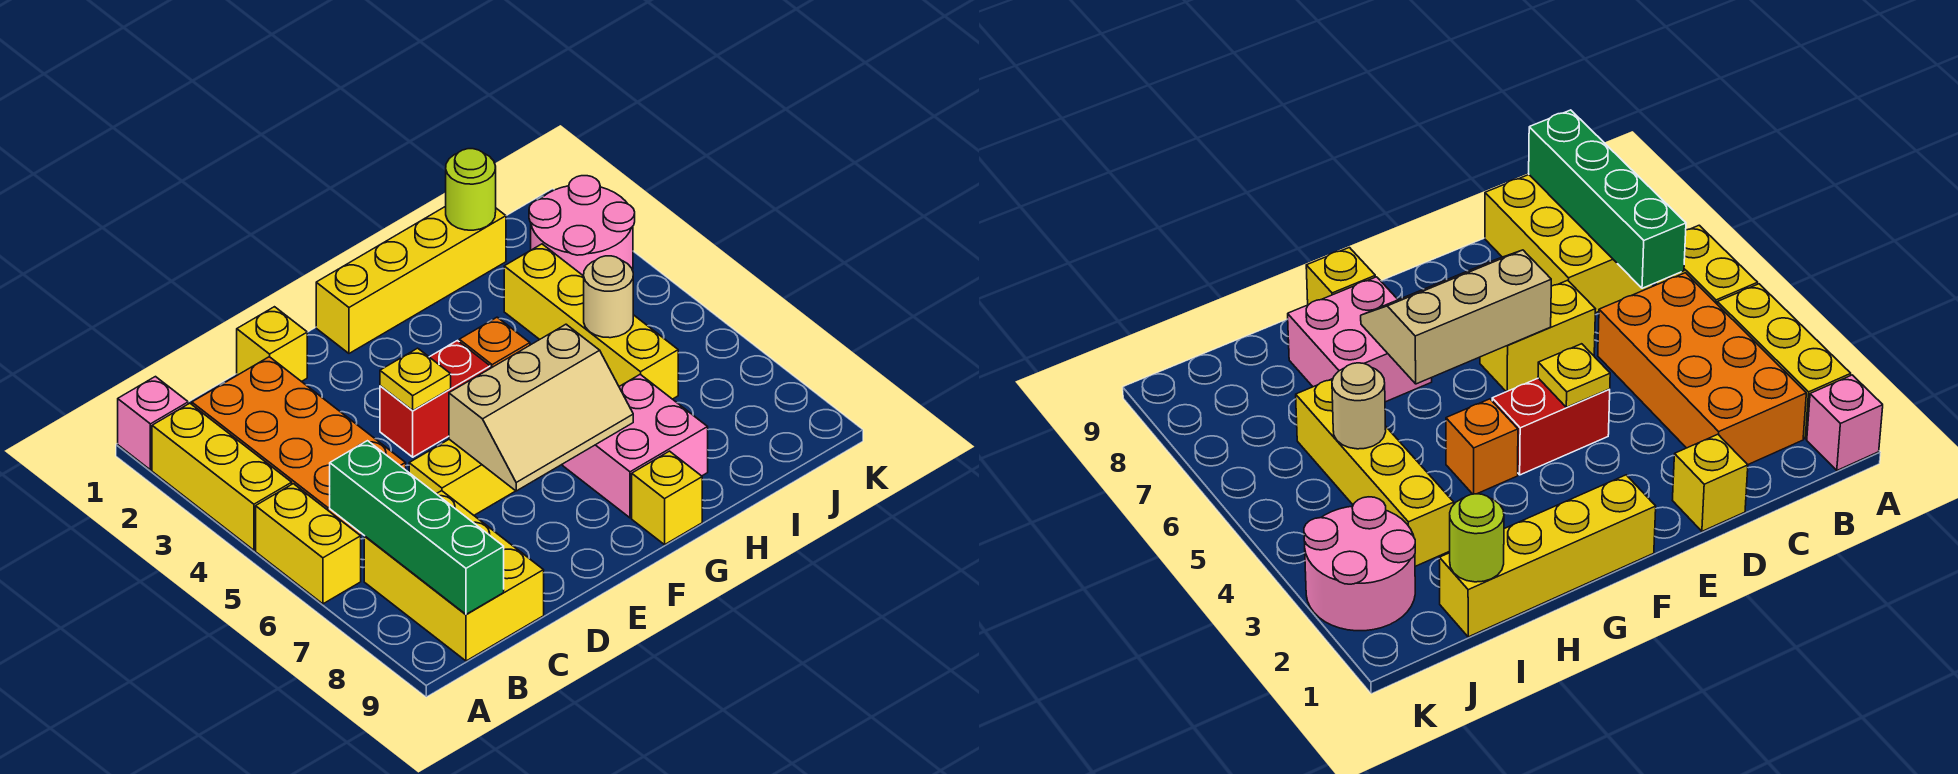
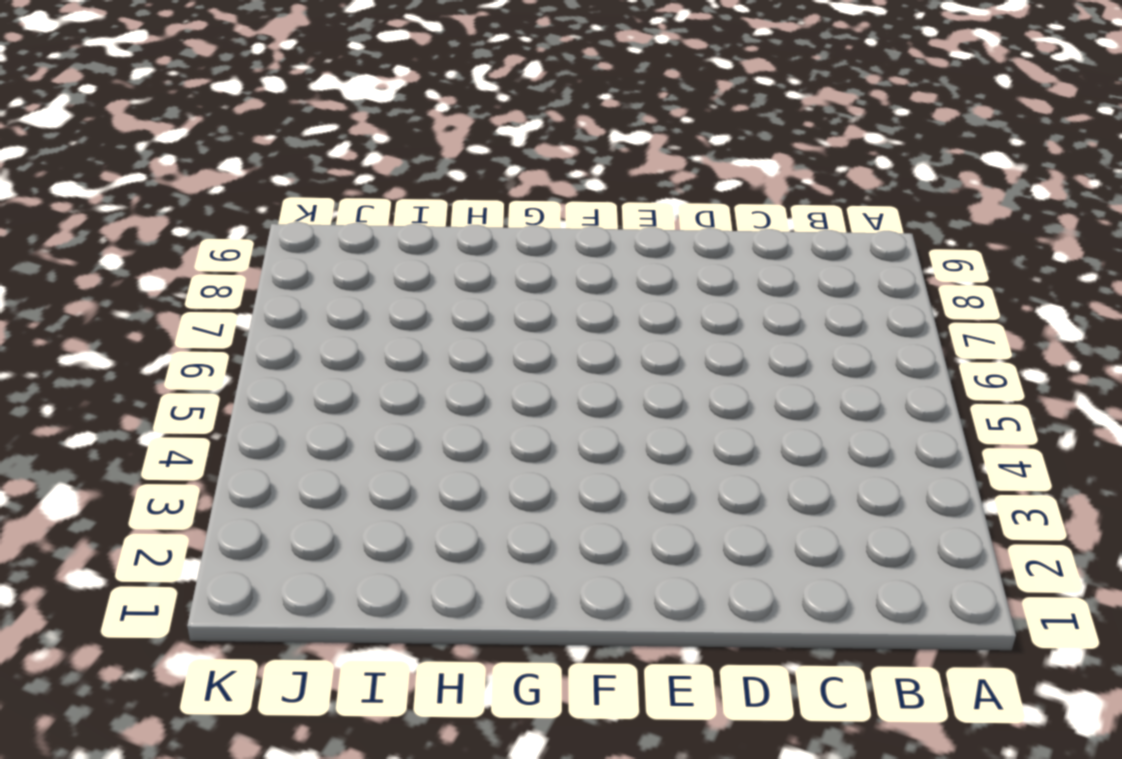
none -> pink 1x1 brick [118,377,188,470]
none -> yellow 1x3 brick [152,403,292,550]
none -> yellow 1x2 brick [256,484,361,604]

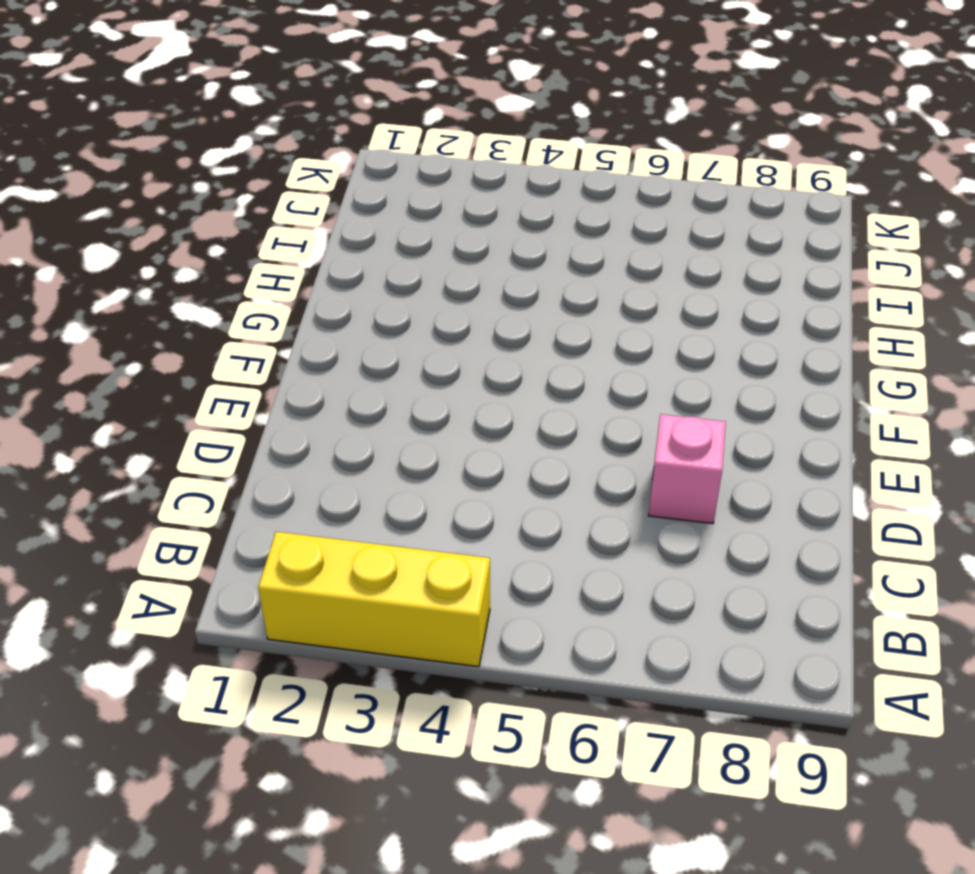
pink 1x1 brick [649,414,726,524] -> pink 1x1 brick moved to [118,377,188,470]
none -> yellow 1x2 brick [256,484,361,604]
none -> orange 2x4 brick [192,357,406,535]
none -> yellow 2x3 brick [364,491,544,661]

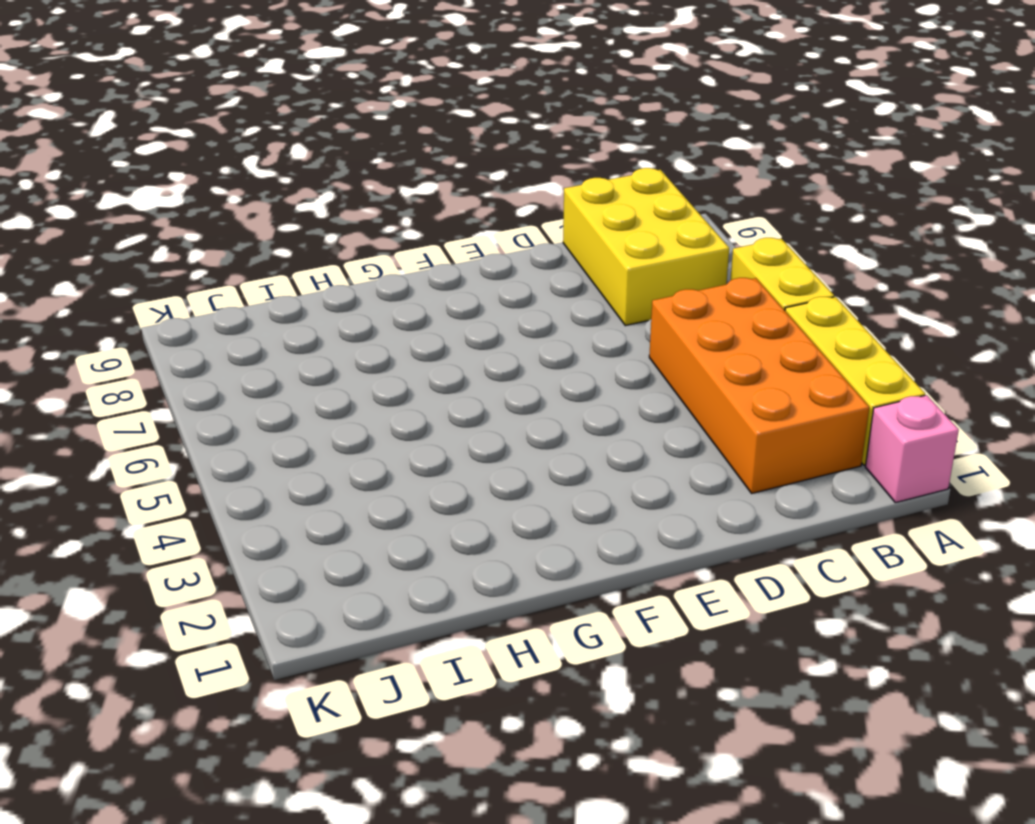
none -> yellow 1x1 brick [237,307,307,382]
none -> yellow 1x2 brick [409,439,515,515]
none -> red 1x2 brick [380,341,490,457]

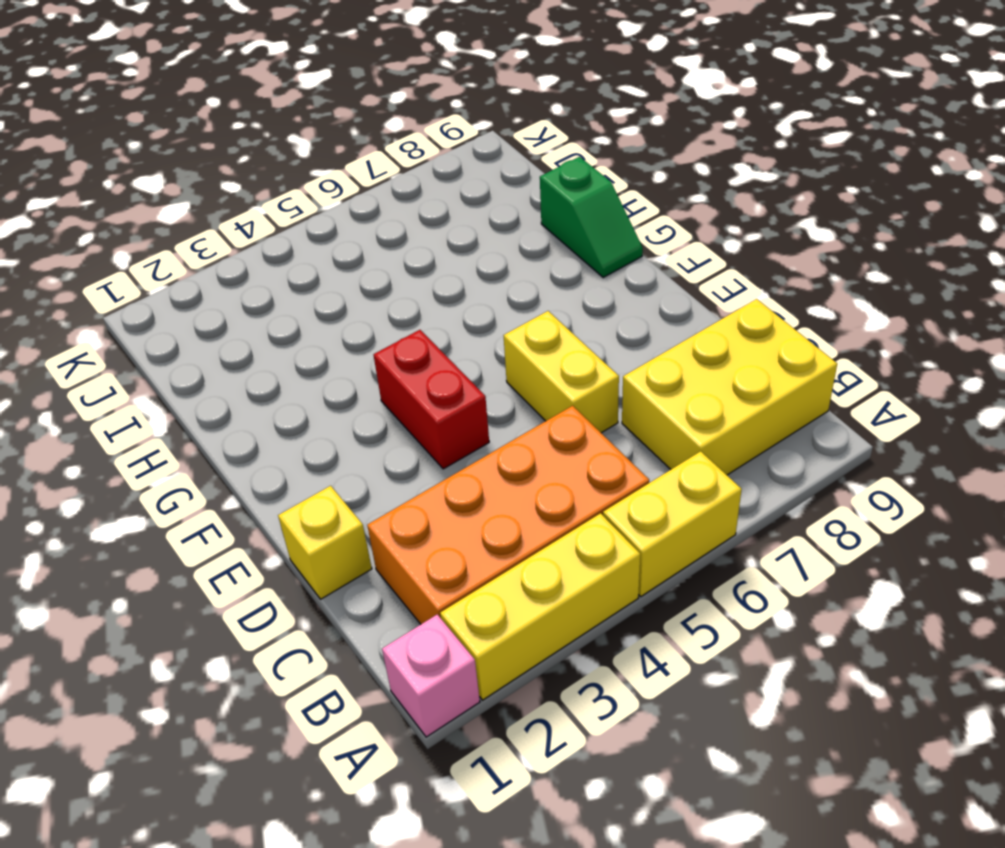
green 1x2 slope [540,157,643,277] -> yellow 1x1 brick [632,451,702,545]
none -> yellow 1x4 brick [316,206,506,353]
none -> orange 1x1 brick [459,317,530,368]
none -> pink 2x2 brick [563,374,708,518]

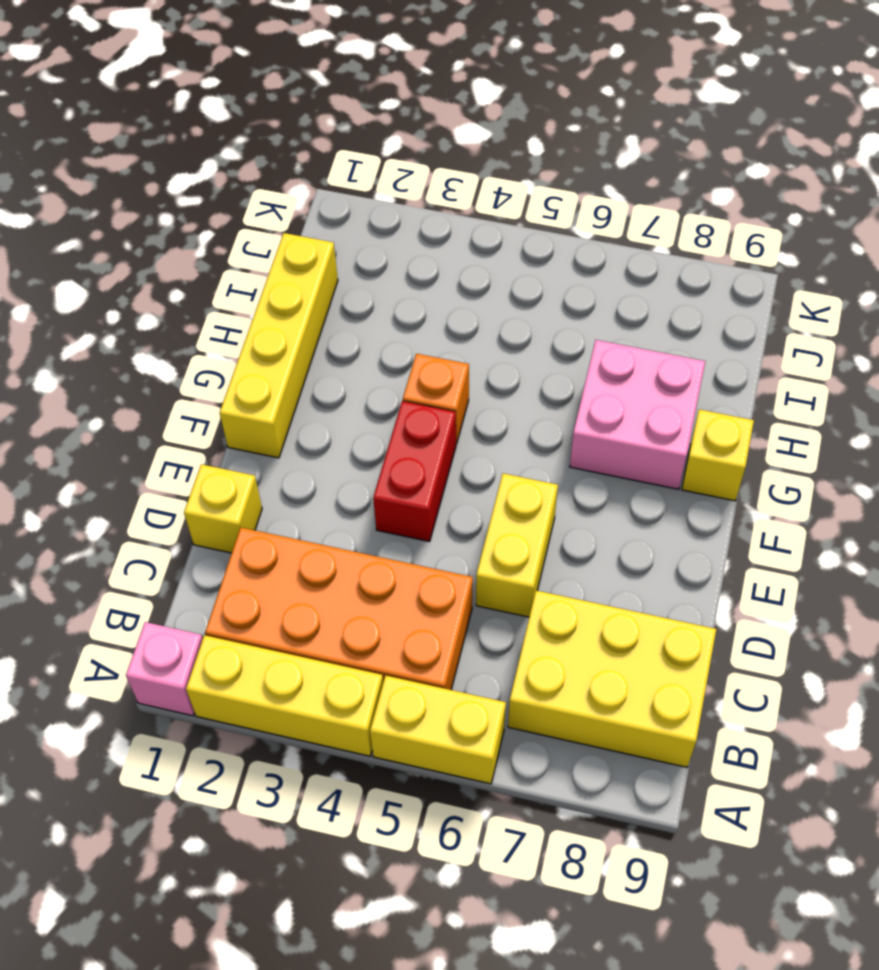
none -> yellow 1x4 brick [504,244,678,399]
none -> pink 2x2 round brick [529,176,635,276]
none -> green 1x4 brick [330,441,504,615]

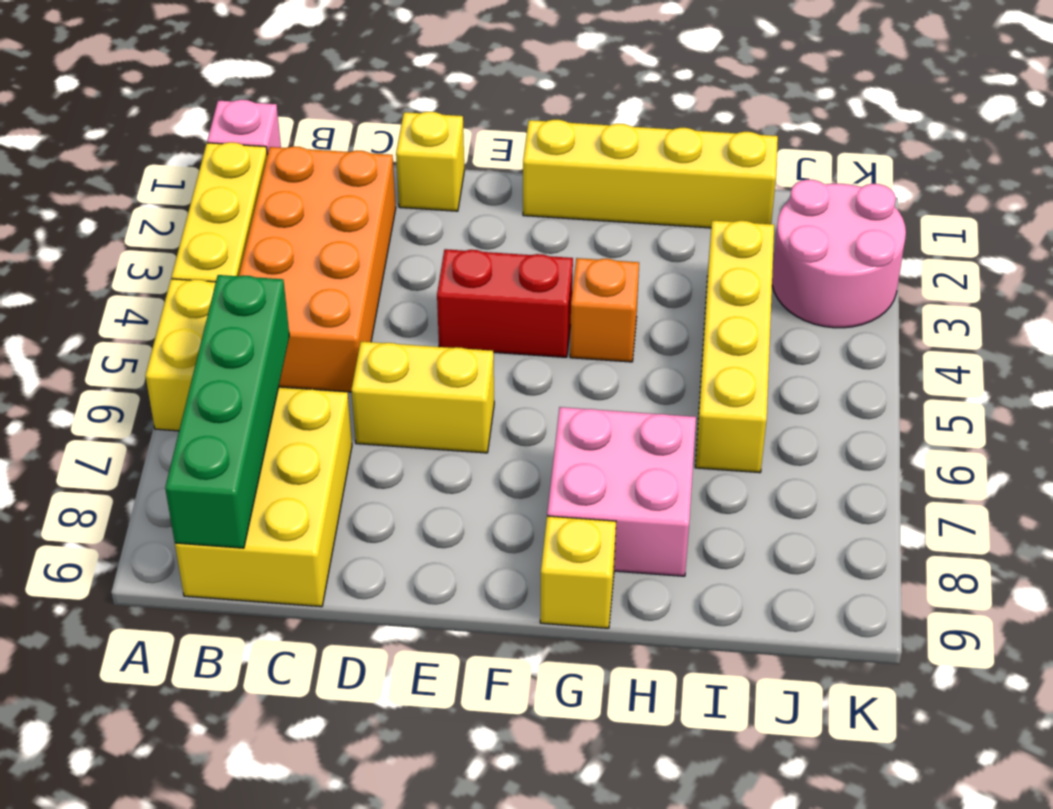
none -> yellow 1x1 plate [380,348,451,410]
none -> tan 2x3 slope [449,324,633,491]
none -> lime 1x1 round brick [446,149,496,230]

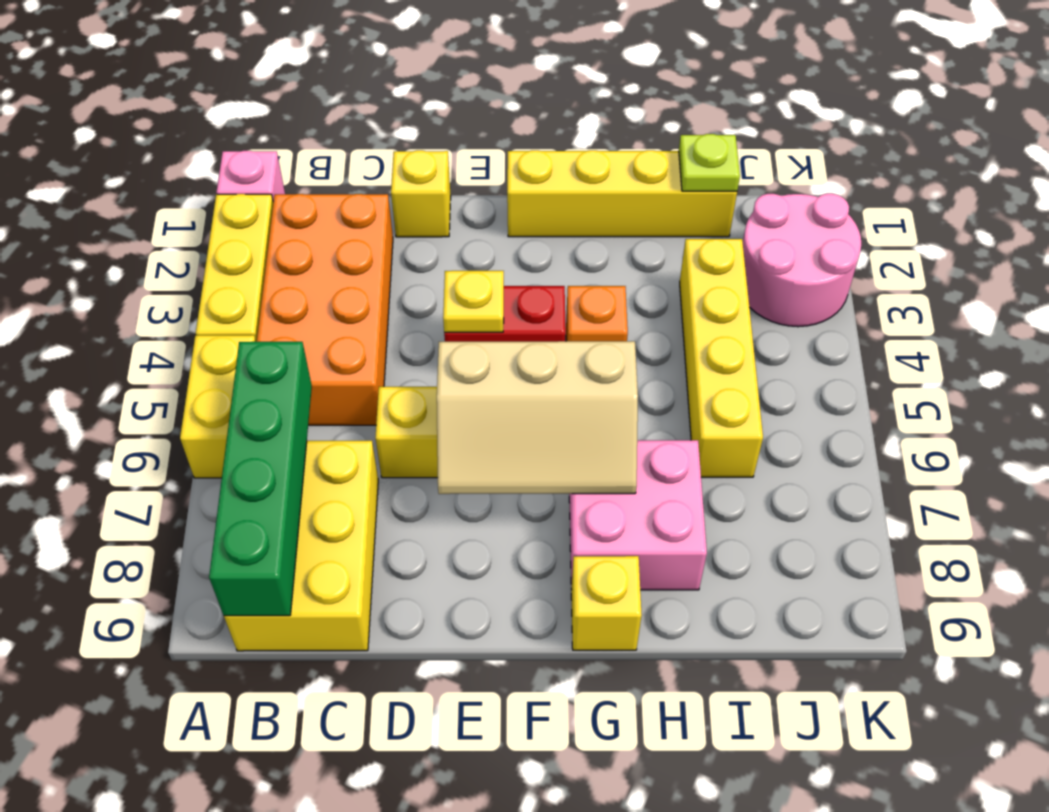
lime 1x1 plate [679,134,740,191] -> lime 1x1 round brick [446,149,496,230]
none -> tan 1x1 round brick [584,256,633,338]

